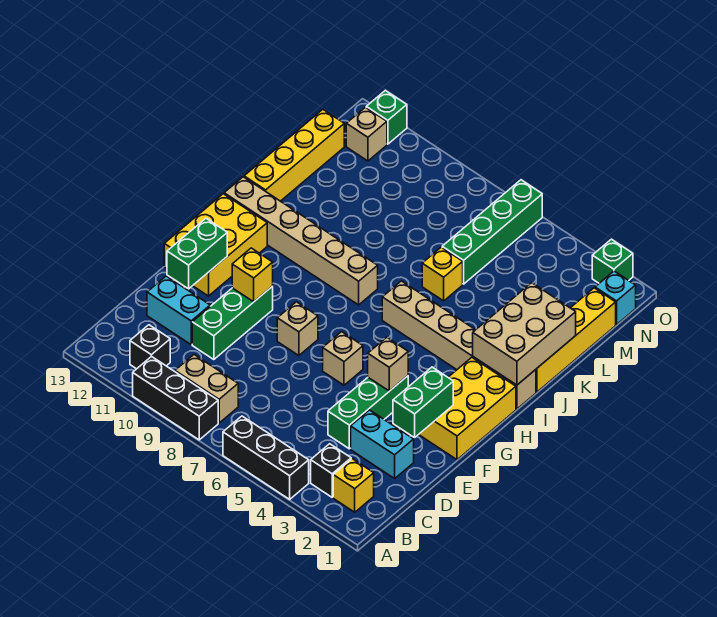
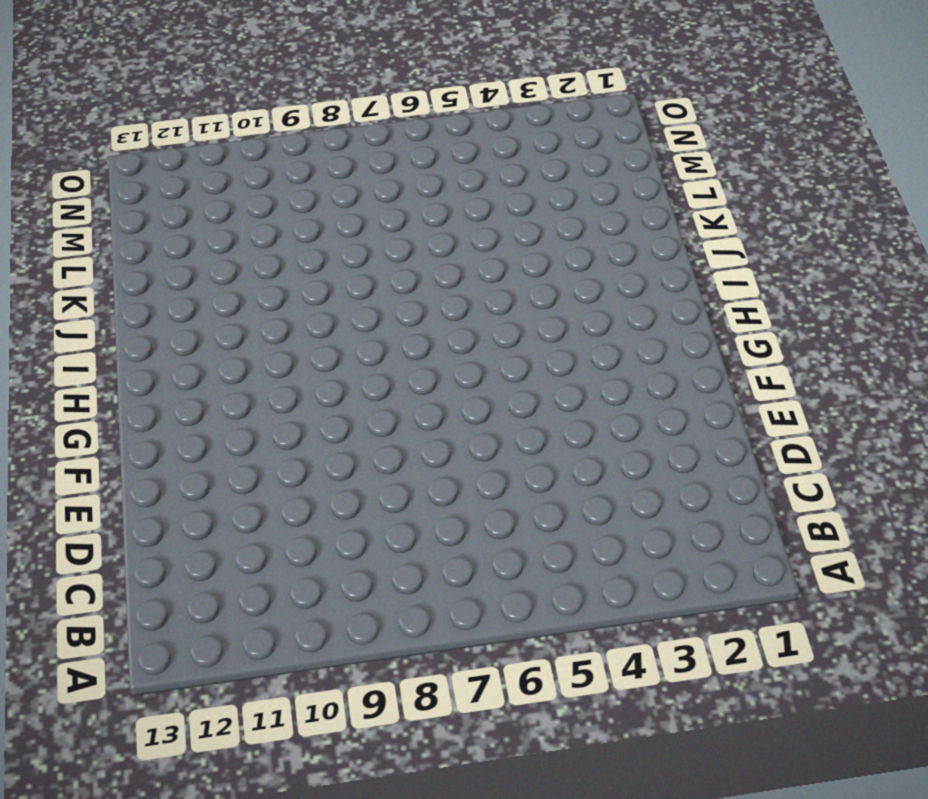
none -> black 1x3 brick [223,416,309,499]
none -> black 1x3 brick [133,356,218,440]
none -> yellow 1x1 brick [333,459,374,512]

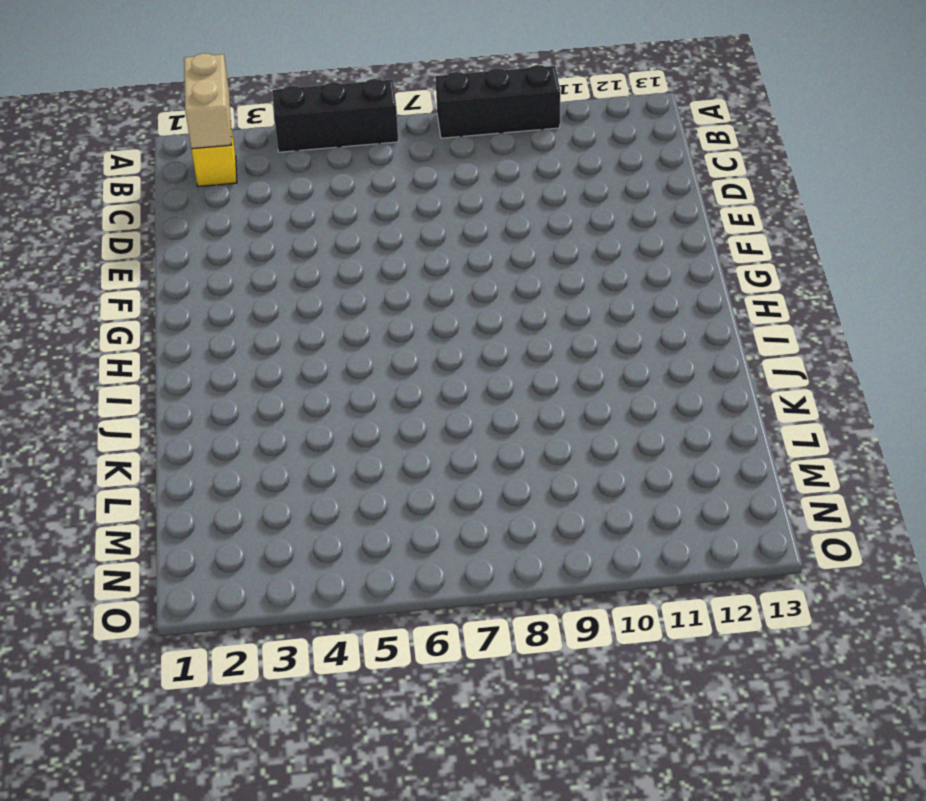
tan 1x2 brick [184,53,231,149] -> tan 1x2 brick turned to [175,355,238,423]
none -> black 1x1 brick [311,444,351,497]
none -> black 1x1 brick [130,325,170,369]
none -> cyan 1x2 brick [351,410,414,478]

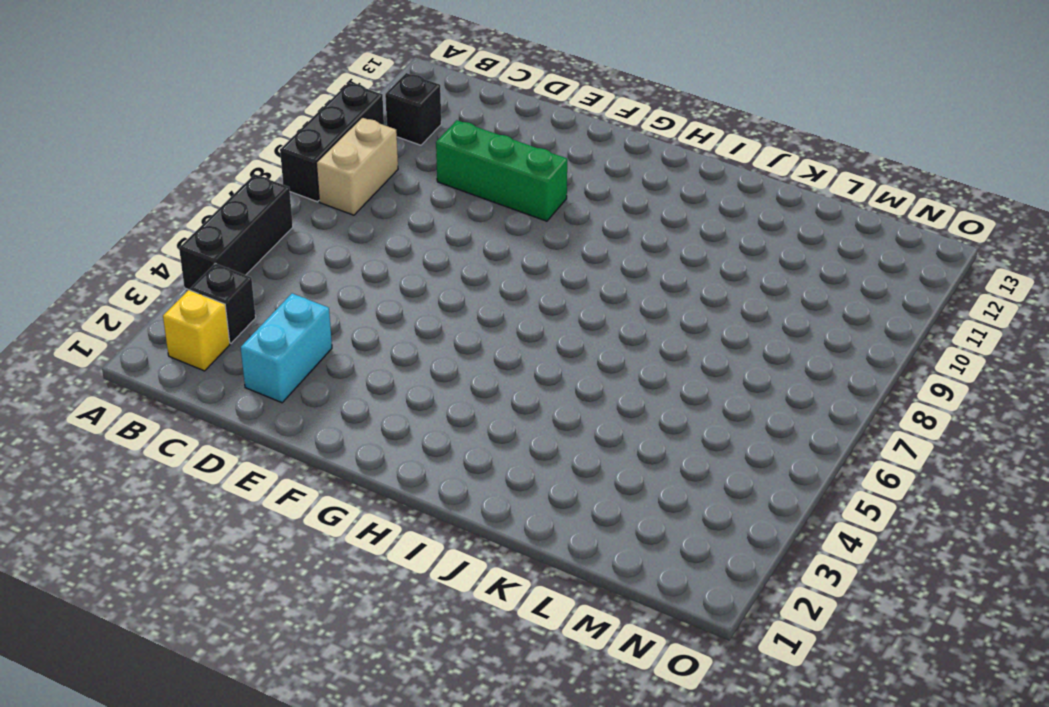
none -> green 1x3 brick [328,376,408,449]
none -> cyan 1x2 brick [147,276,210,344]
none -> yellow 2x3 brick [419,358,516,460]

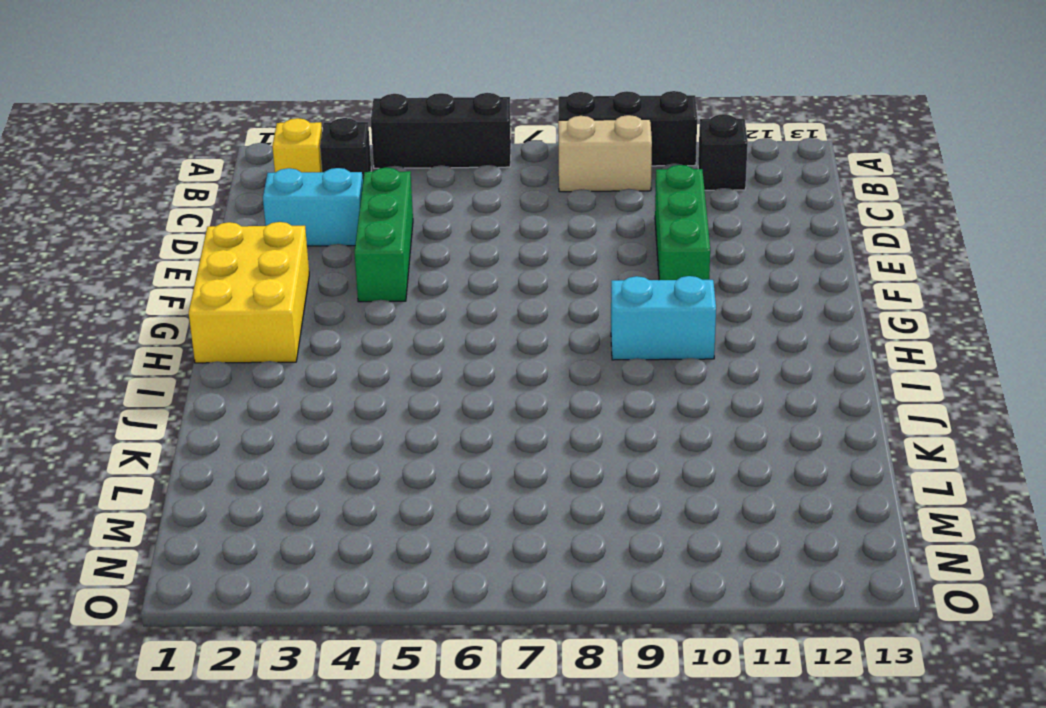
cyan 1x2 brick [611,276,716,360] -> cyan 1x2 brick moved to [147,276,210,344]
none -> tan 1x1 brick [323,332,363,385]
none -> tan 1x1 brick [277,302,318,356]
none -> yellow 2x3 brick [164,194,267,296]

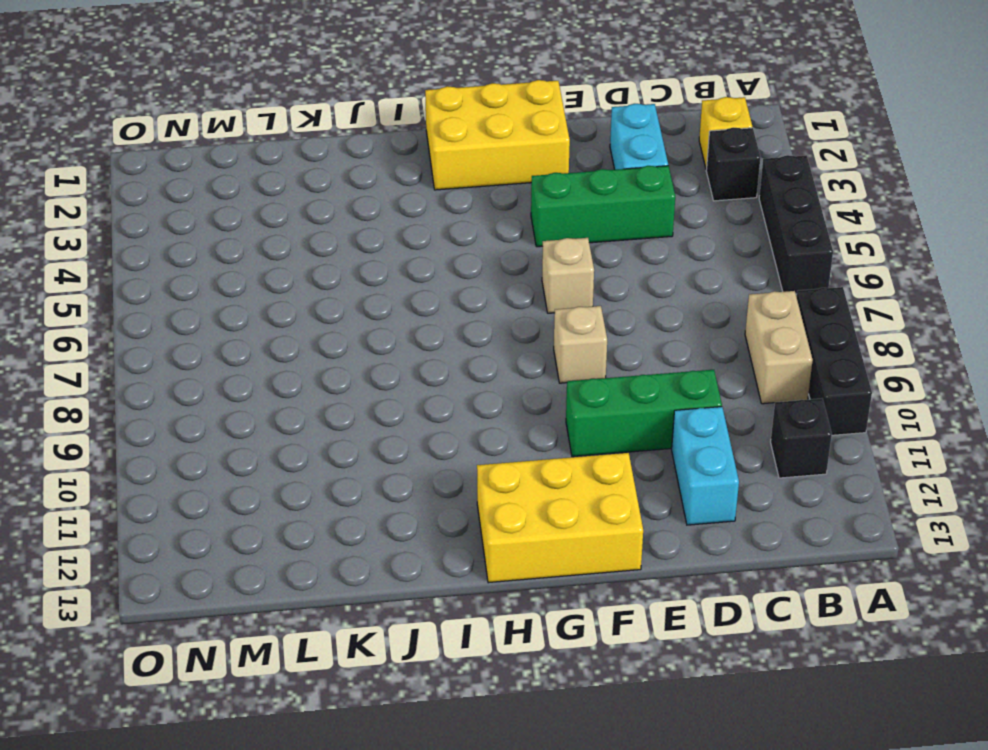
none -> tan 1x6 brick [382,281,536,409]
none -> tan 1x6 brick [224,177,378,305]
none -> yellow 1x4 brick [536,288,616,392]

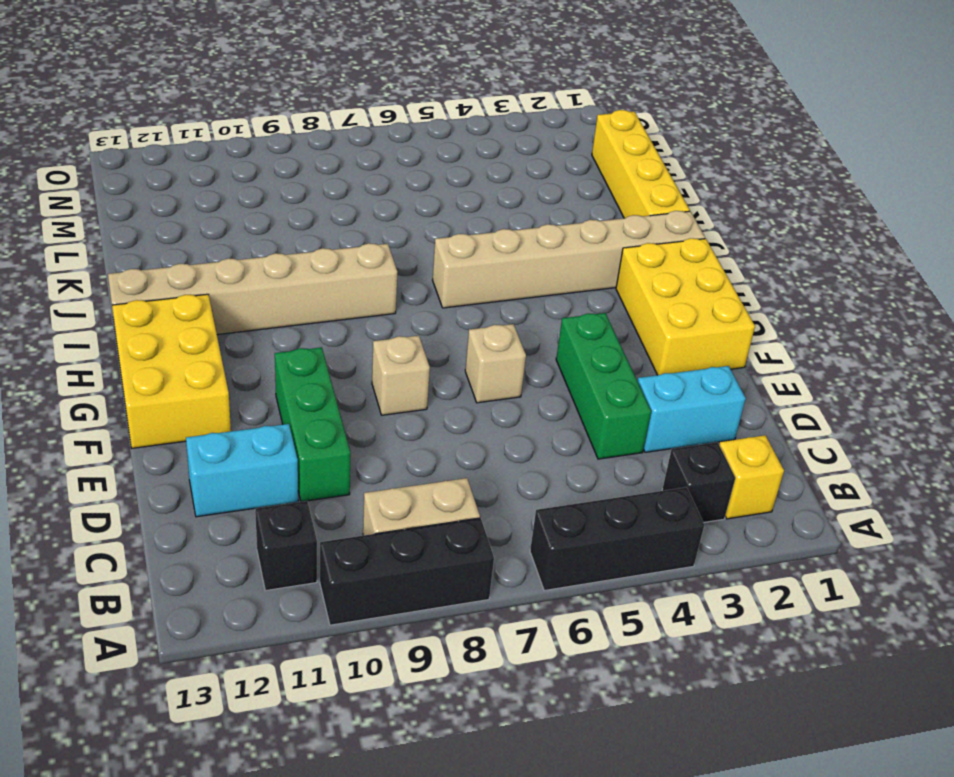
none -> yellow 1x4 brick [244,110,344,201]
none -> yellow 1x1 brick [422,247,463,301]
none -> green 1x4 brick [442,180,542,284]

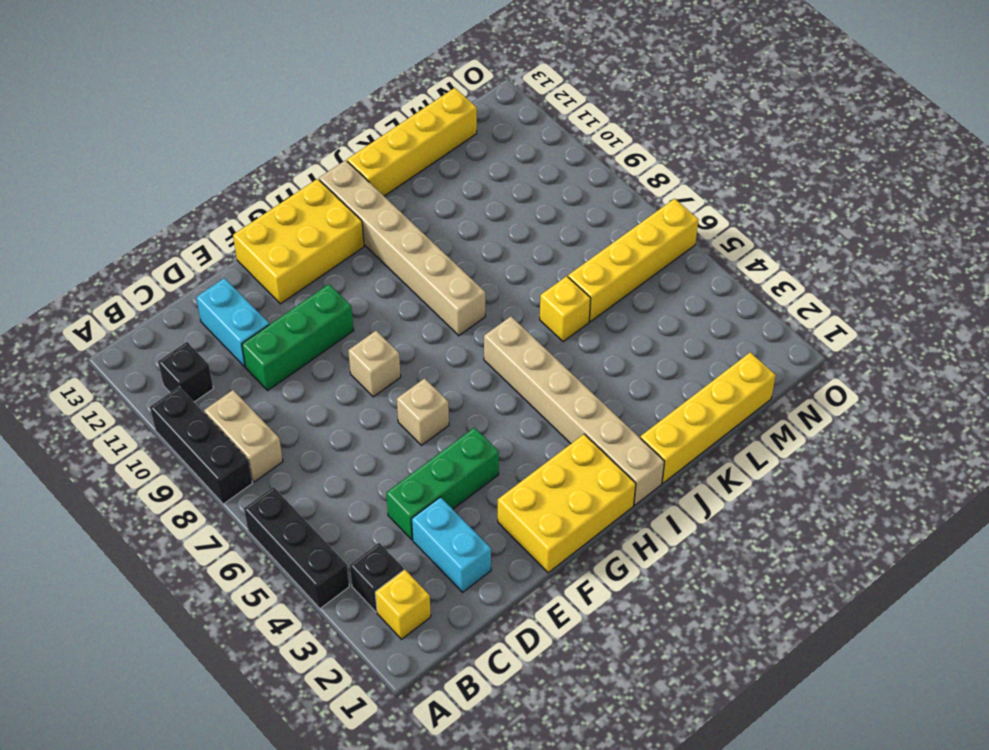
yellow 1x4 brick [568,199,698,322] -> green 1x4 brick [442,180,542,284]
none -> cyan 1x1 brick [595,271,636,325]
none -> tan 1x1 brick [346,107,387,161]
none -> green 1x1 brick [592,239,633,283]

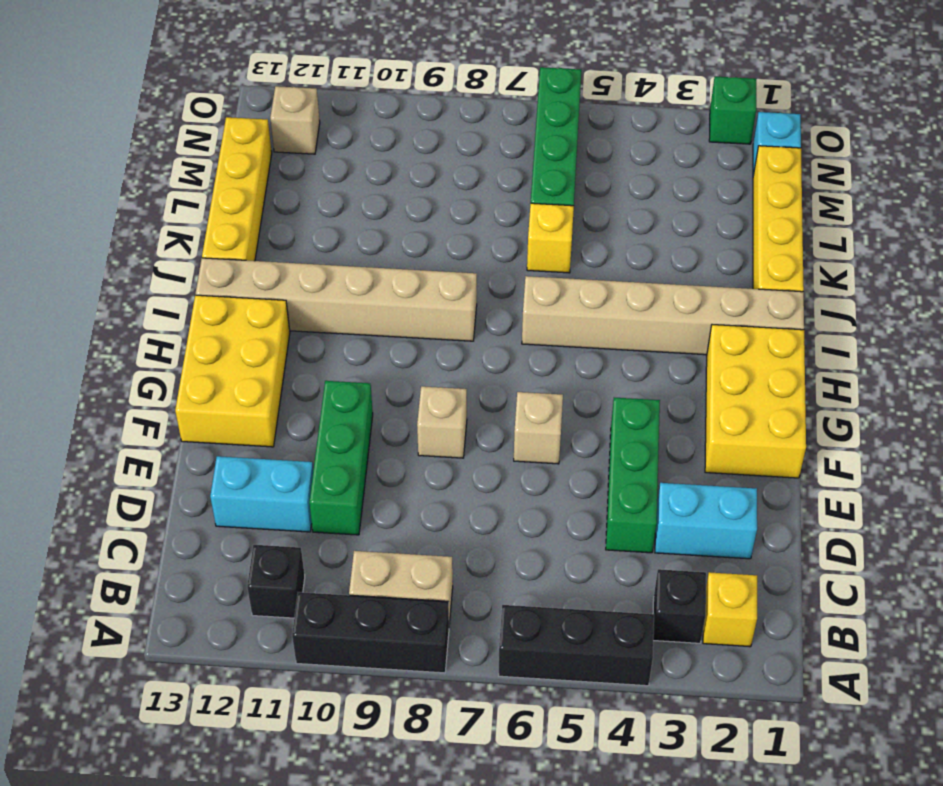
none -> green 1x1 brick [366,90,407,144]
none -> green 1x2 brick [393,367,453,438]
none -> green 1x2 brick [167,219,227,289]

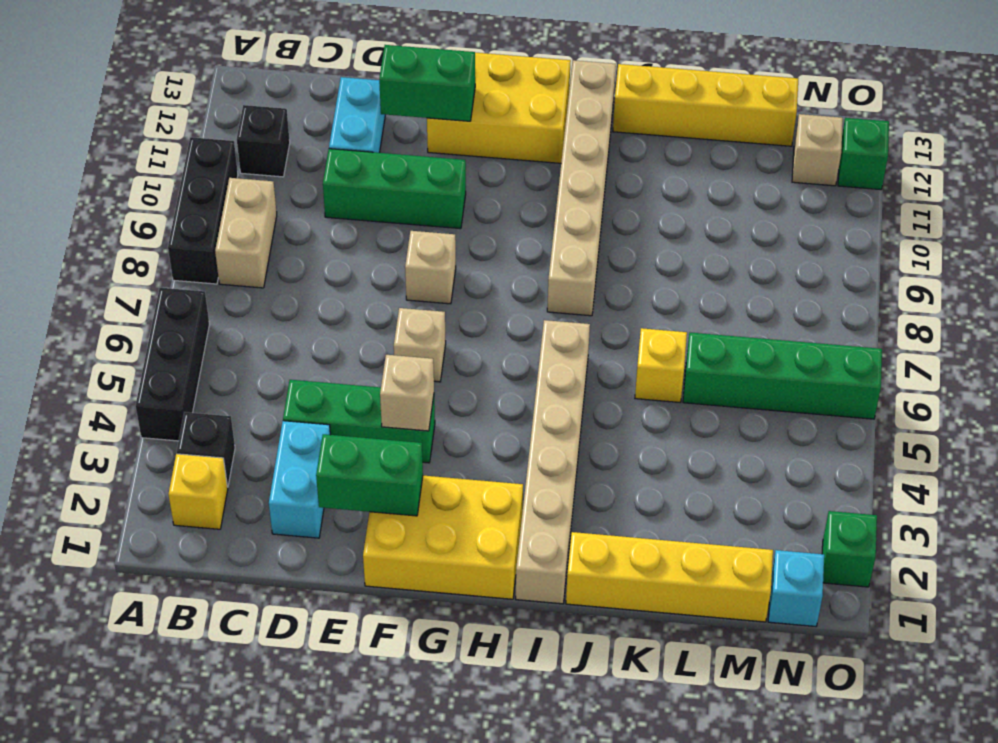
none -> yellow 1x1 brick [232,248,273,302]
none -> tan 2x3 brick [473,283,576,385]

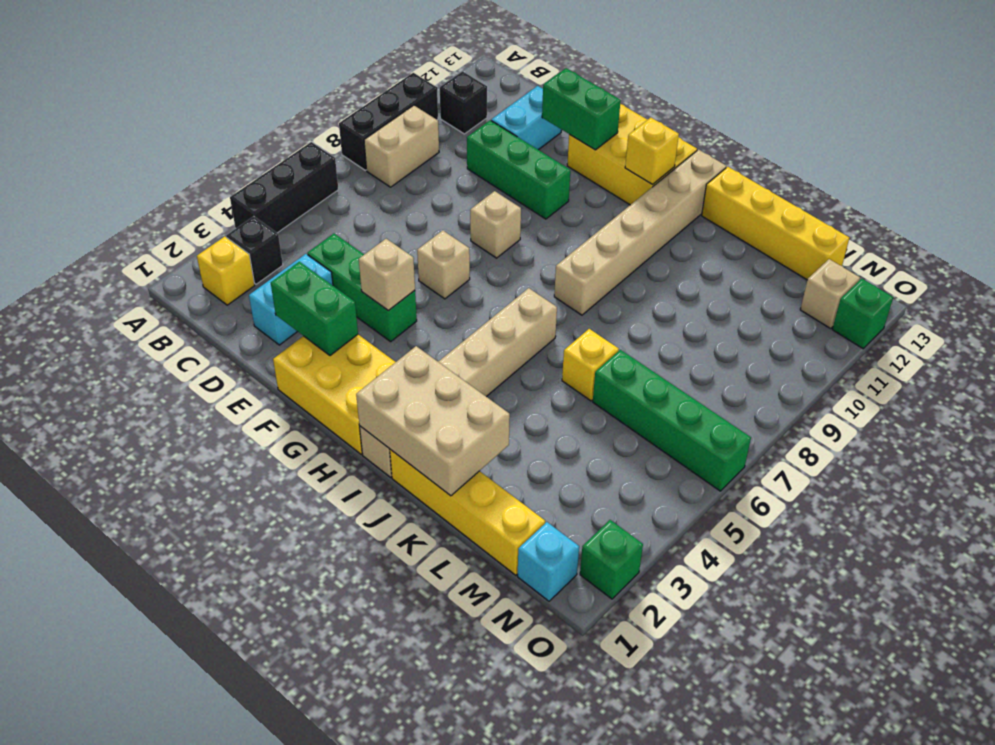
yellow 1x1 brick [625,118,679,185] -> yellow 1x1 brick moved to [232,248,273,302]

